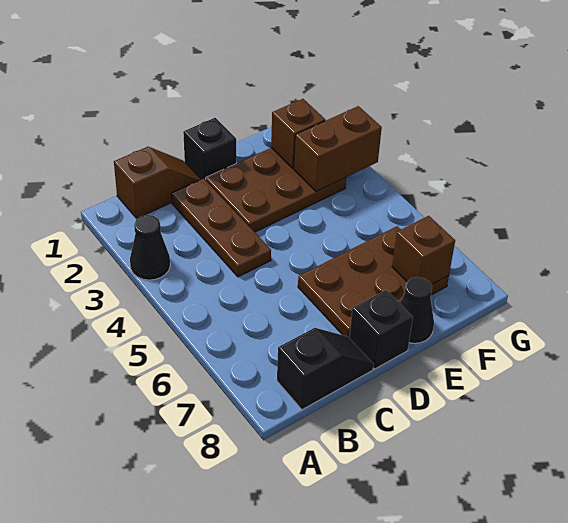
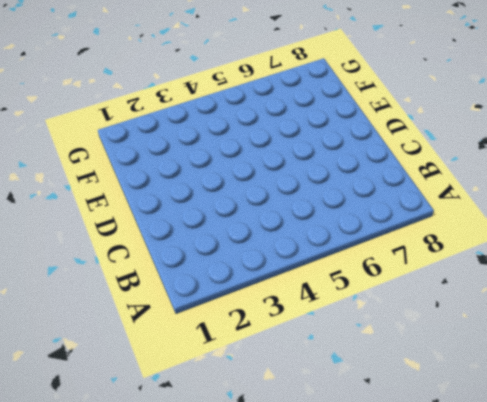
none -> black 1x1 cone [130,215,170,280]
none -> brown 1x2 slope [114,147,201,218]
none -> black 1x2 slope [277,328,374,410]

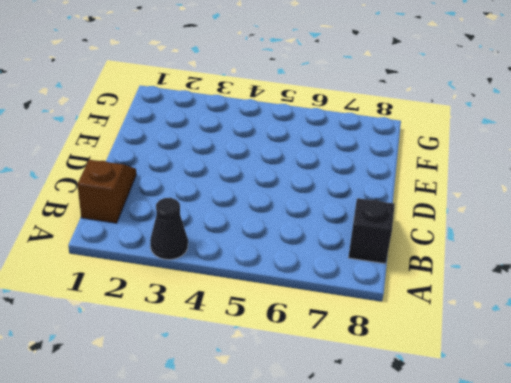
none -> brown 1x3 plate [172,178,271,277]
none -> black 1x1 brick [183,118,236,180]
none -> brown 2x3 plate [206,148,346,232]

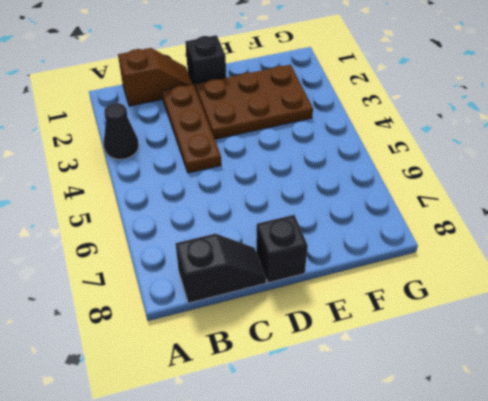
none -> brown 2x3 plate [298,226,449,337]
none -> black 1x1 cone [400,277,434,343]
none -> brown 1x1 brick [271,99,325,168]

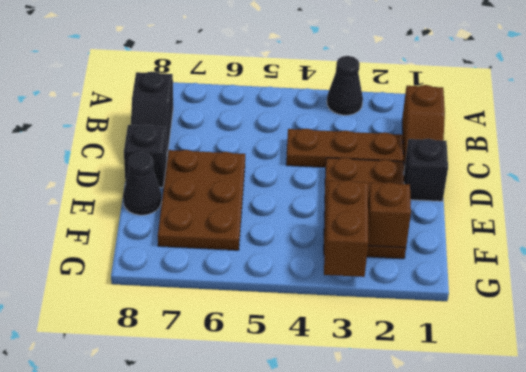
none -> brown 1x1 brick [392,216,455,285]

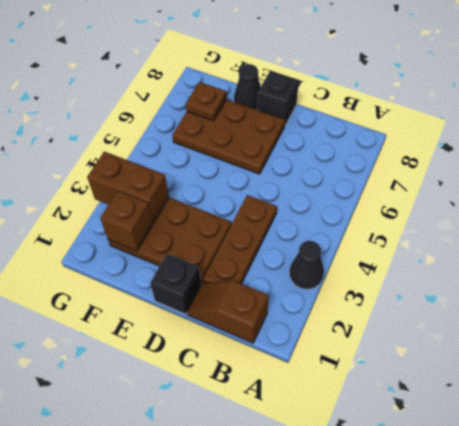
brown 1x1 plate [186,82,227,121] -> brown 1x1 brick [392,216,455,285]
none -> black 1x2 slope [277,328,374,410]

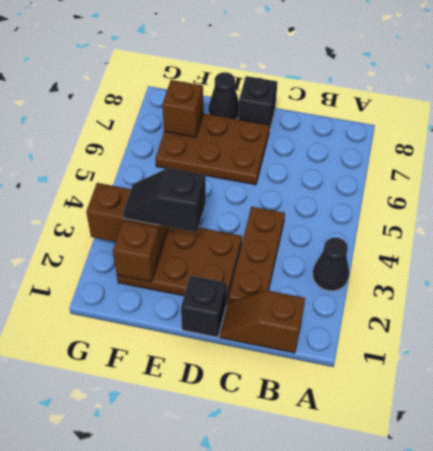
black 1x2 slope [123,168,206,232] -> black 1x2 slope moved to [277,328,374,410]

